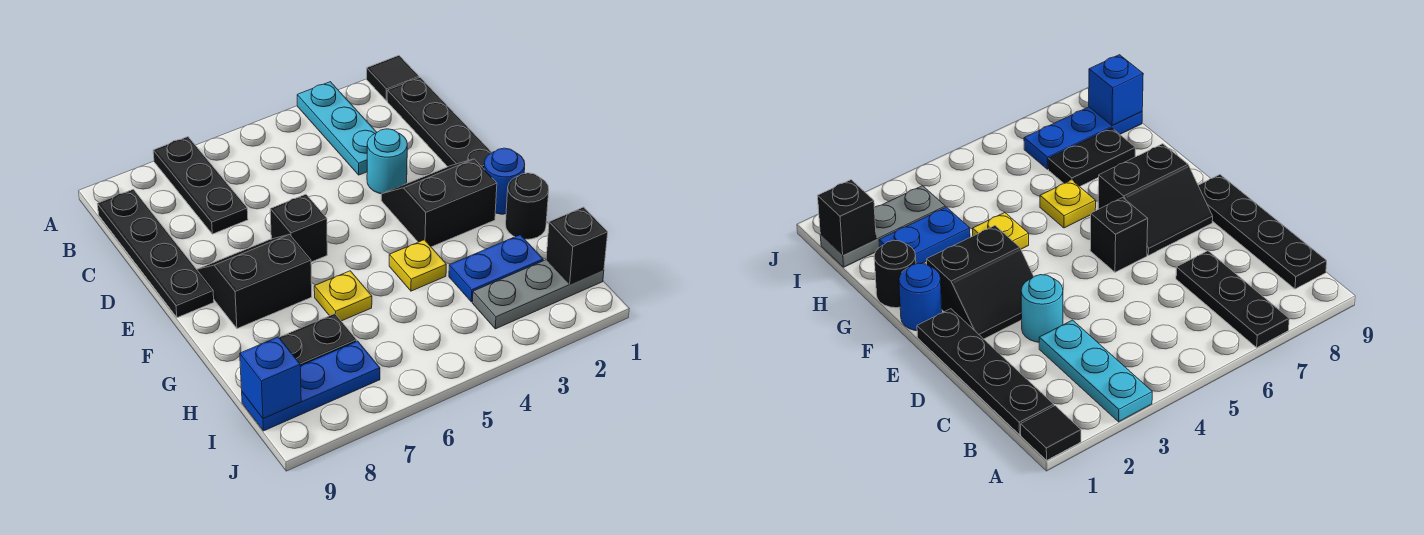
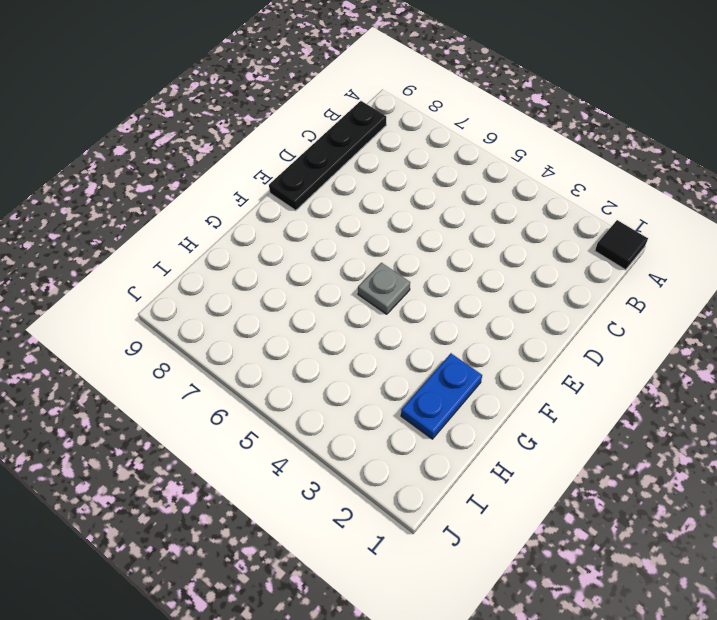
grey 1x1 plate [358,263,410,314] -> none
blue 1x2 plate [401,354,482,439] -> blue 1x2 plate turned to [449,235,543,302]
none -> cyan 1x3 plate [297,82,377,175]
none -> black 1x3 plate [153,137,248,234]
none -> black 1x4 plate [387,78,492,169]

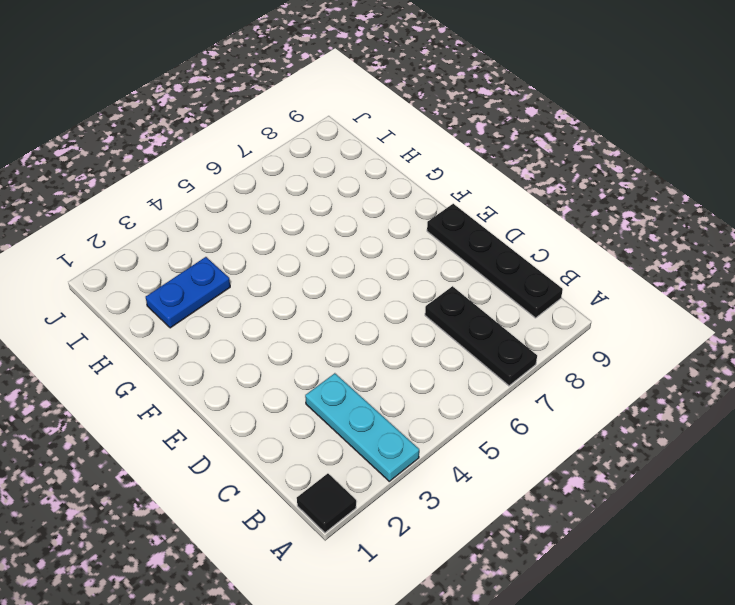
none -> black 1x4 plate [387,78,492,169]
none -> cyan 1x1 round brick [367,129,407,194]
none -> black 2x2 slope [381,159,497,247]

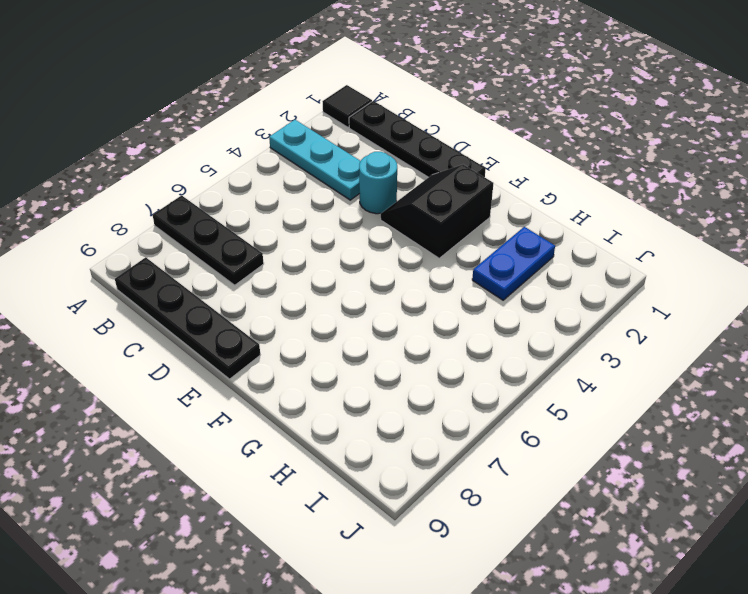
none -> black 1x1 brick [270,194,327,262]
none -> black 2x2 slope [197,234,312,329]
none -> blue 1x1 round brick [484,148,525,214]

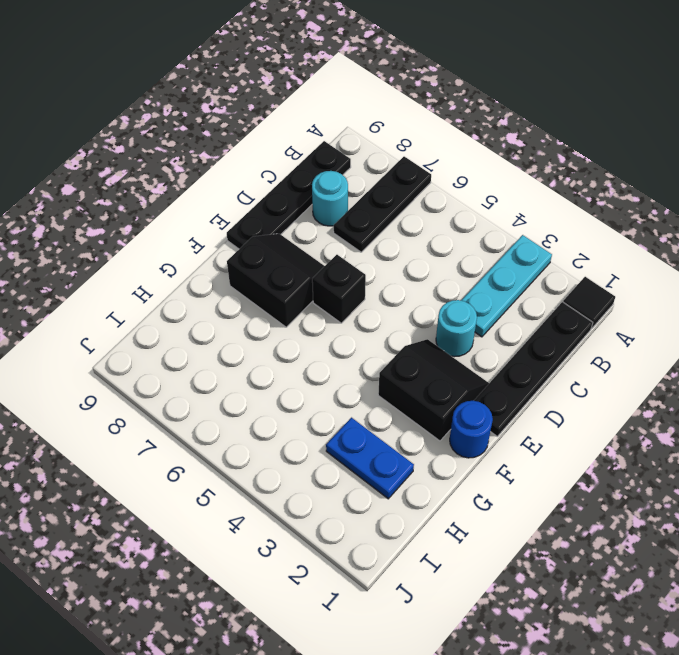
cyan 1x1 round brick [312,171,348,226] -> none
none -> black 1x1 round brick [506,173,549,239]
none -> yellow 1x1 plate [389,240,446,291]
none -> yellow 1x1 plate [314,271,372,321]

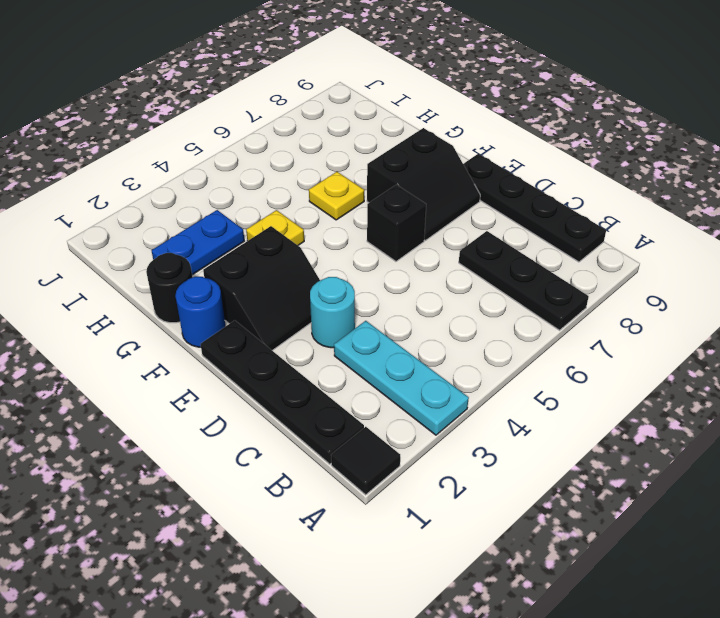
none -> black 1x2 plate [279,314,357,366]
none -> grey 1x3 plate [472,260,604,329]
none -> blue 1x3 plate [242,341,380,431]

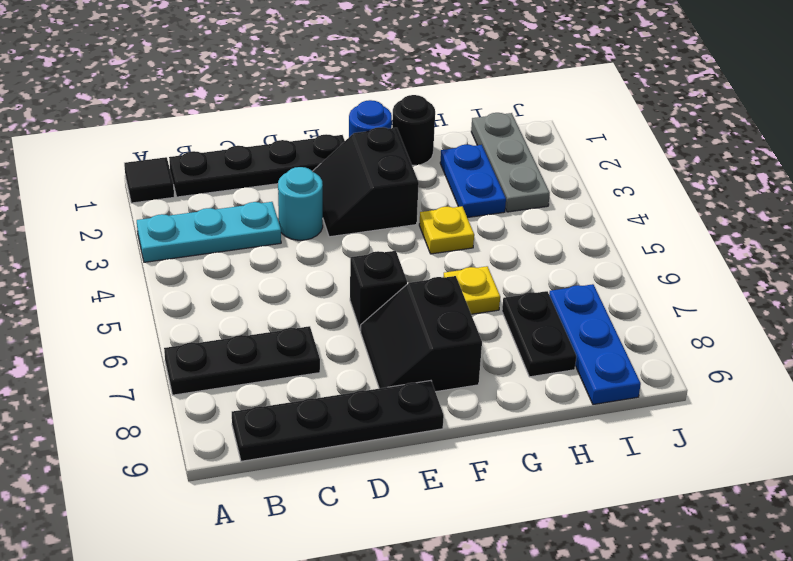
none -> black 1x1 brick [546,207,608,284]
none -> blue 1x1 brick [240,337,301,418]

